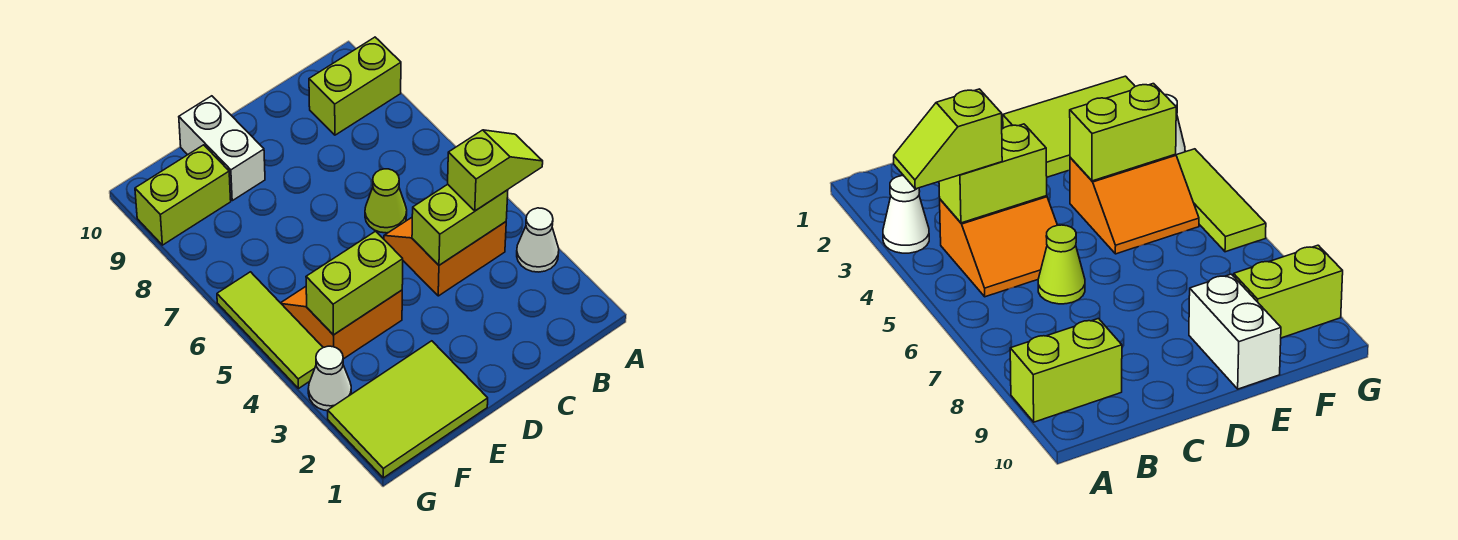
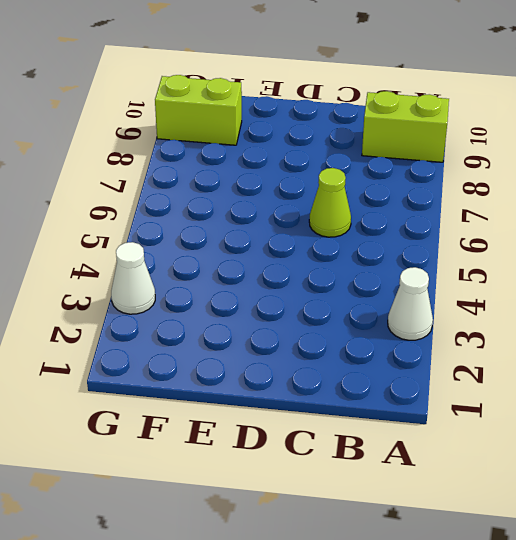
none -> orange 2x2 slope [384,218,506,296]
none -> lime 2x3 tile [328,341,488,478]
none -> orange 2x2 slope [281,287,402,359]

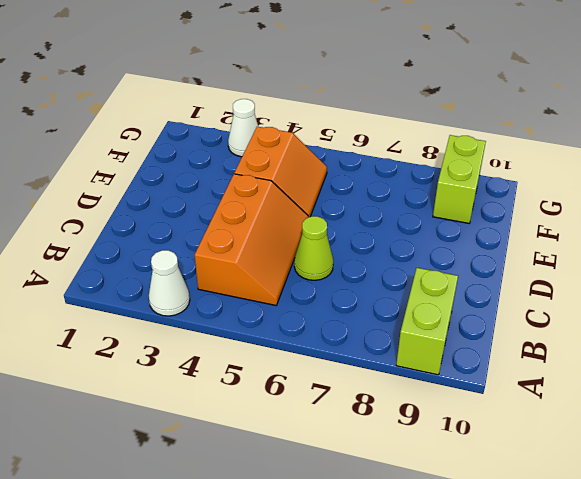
orange 2x3 slope [195,174,308,305] -> orange 2x2 slope [384,218,506,296]
none -> lime 2x3 tile [328,341,488,478]
none -> white 1x2 brick [179,96,265,201]
none -> lime 1x3 tile [217,272,323,389]

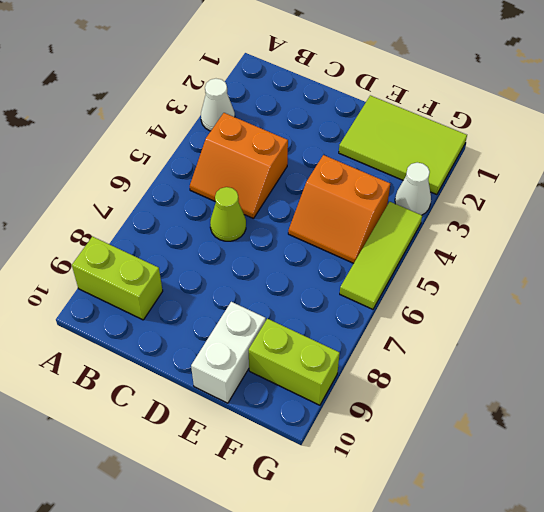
none -> lime 1x2 brick [412,184,508,265]
none -> lime 1x2 brick [306,231,403,335]
none -> lime 1x2 slope [448,130,543,211]

